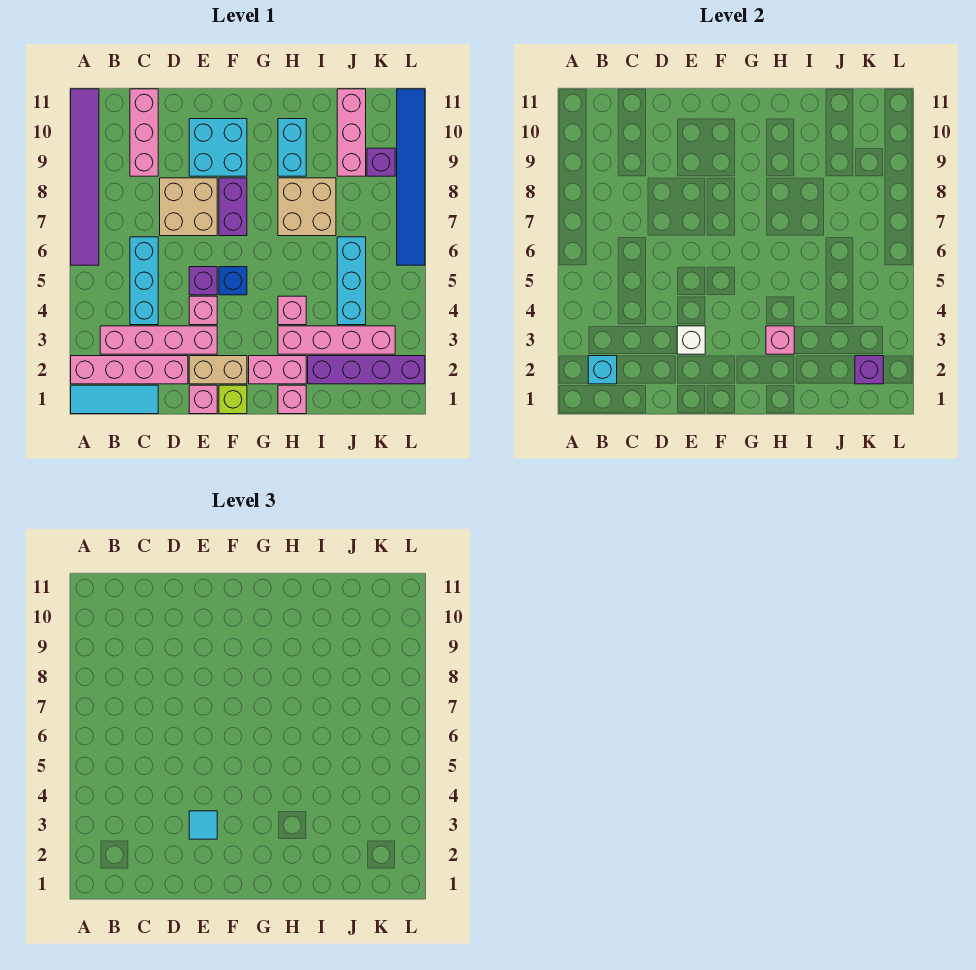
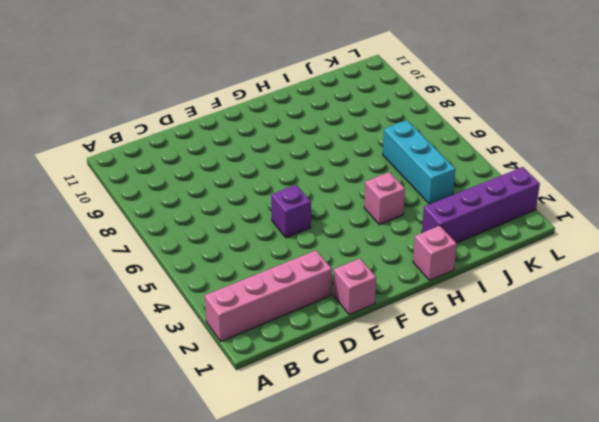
none -> cyan 1x3 tile [71,385,158,414]
none -> purple 1x6 tile [71,89,99,265]
none -> pink 1x4 brick [100,326,217,354]
none -> cyan 1x3 brick [130,237,158,325]

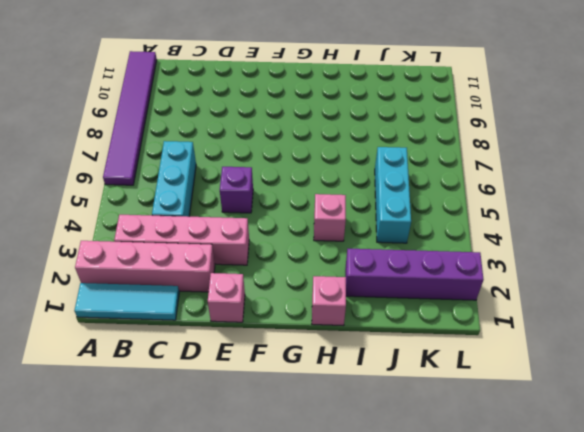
none -> pink 1x3 brick [130,89,158,176]
none -> tan 2x2 brick [160,178,217,236]
none -> tan 1x2 brick [189,356,247,384]
none -> pink 1x1 brick [189,296,217,325]

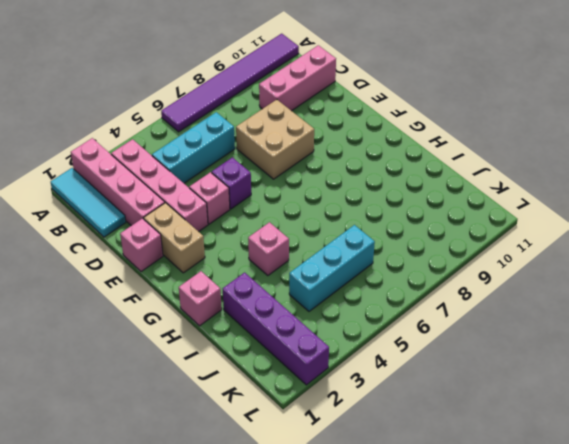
none -> cyan 2x2 brick [189,119,247,176]
none -> lime 1x1 brick [219,385,247,414]
none -> blue 1x1 brick [219,267,247,295]
none -> purple 1x2 brick [219,178,247,236]

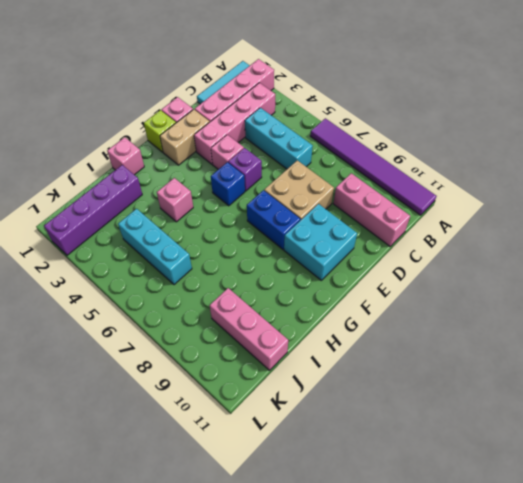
blue 1x2 brick [247,190,300,249] -> purple 1x2 brick [219,178,247,236]
none -> pink 1x2 brick [249,356,306,384]
none -> pink 1x4 brick [278,326,395,354]
none -> tan 2x2 brick [278,178,336,236]
none -> cyan 1x2 brick [278,119,306,176]

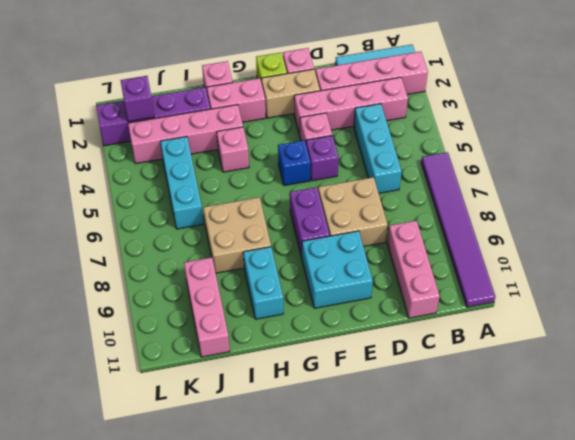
none -> purple 1x1 brick [367,148,395,176]
none -> blue 1x6 tile [397,89,425,265]
none -> cyan 1x1 brick [588,356,617,384]
none -> white 1x1 brick [677,326,705,354]

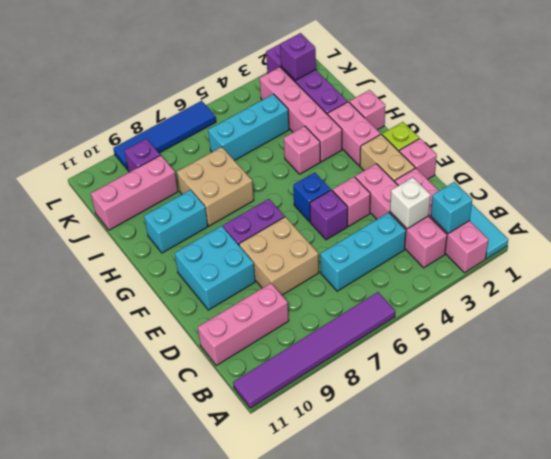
white 1x1 brick [390,177,431,229] -> white 1x1 brick moved to [677,326,705,354]
blue 1x4 tile [113,101,216,170] -> blue 1x6 tile [397,89,425,265]
none -> pink 1x1 brick [766,326,794,354]
none -> cyan 1x1 tile [189,811,217,839]

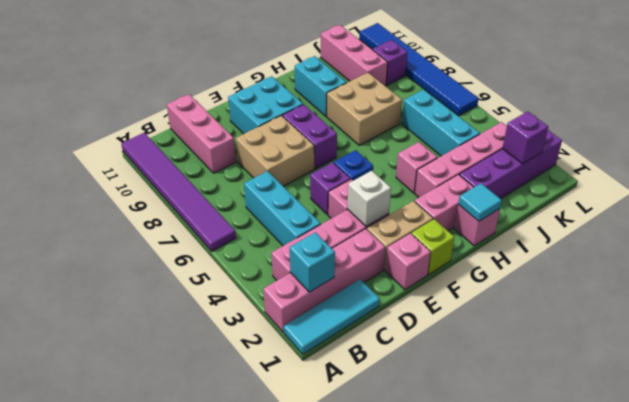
cyan 1x1 tile [458,183,502,221] -> cyan 1x1 tile moved to [189,811,217,839]
none -> pink 1x1 brick [766,326,794,354]

